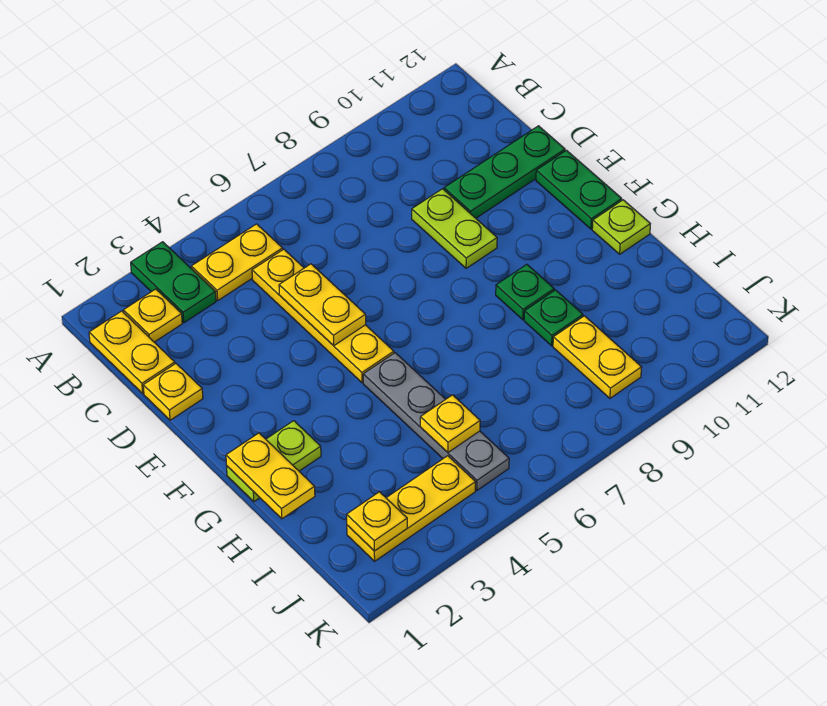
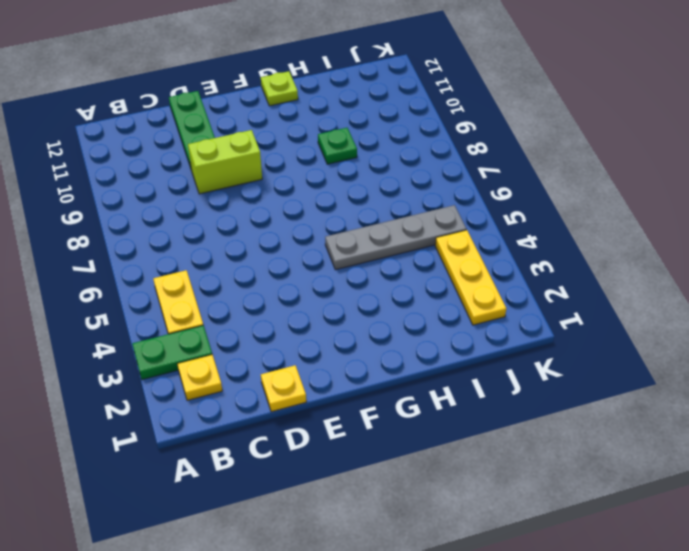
lime 1x2 brick [188,130,262,194] -> lime 1x2 plate [412,189,497,268]
none -> yellow 1x2 plate [89,311,175,393]
none -> yellow 1x4 plate [252,249,394,383]
none -> green 1x2 plate [536,150,622,229]

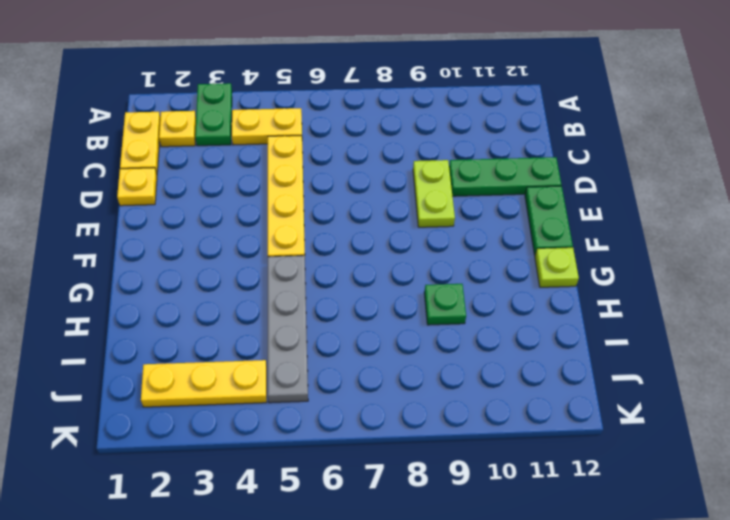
none -> lime 1x2 plate [227,421,321,502]
none -> green 1x1 plate [496,264,554,320]
none -> yellow 1x2 plate [553,316,642,398]

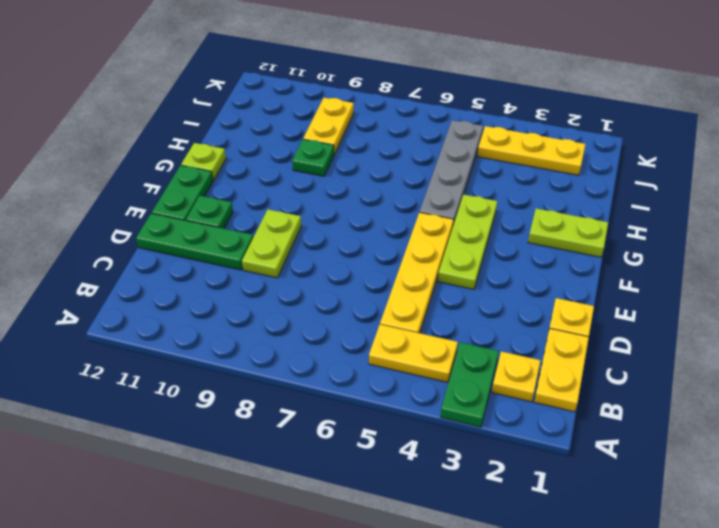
lime 1x3 plate [438,195,497,289] -> none
green 1x1 plate [186,196,233,228] -> green 1x1 plate moved to [496,264,554,320]
none -> yellow 1x2 plate [279,264,366,346]
none -> yellow 1x2 plate [226,433,315,519]
none -> yellow 1x1 plate [420,395,480,452]

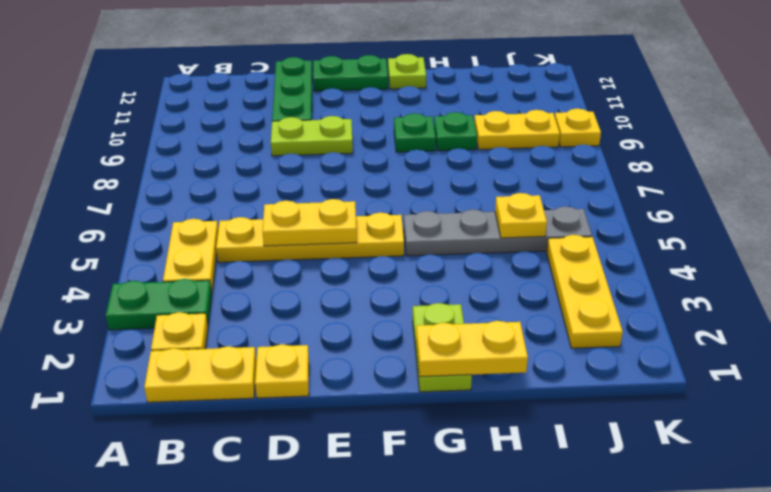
yellow 1x1 plate [555,109,601,147] -> yellow 1x1 plate moved to [347,492,407,551]

